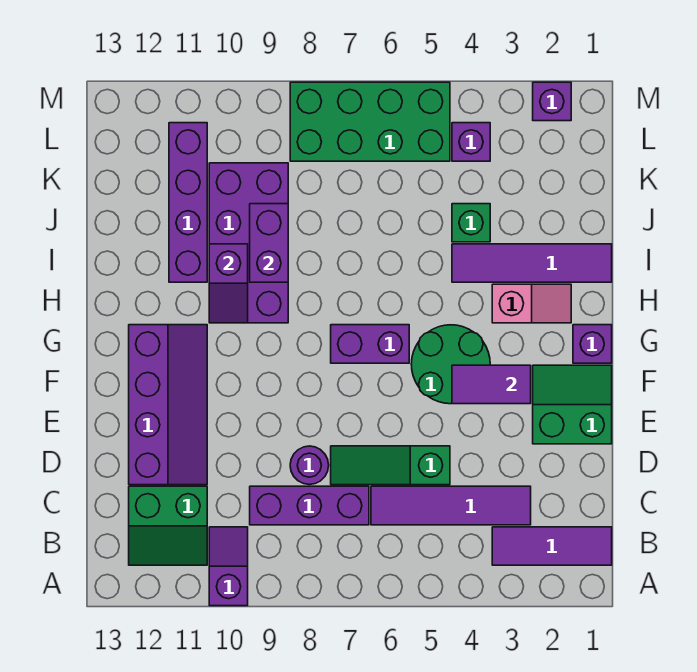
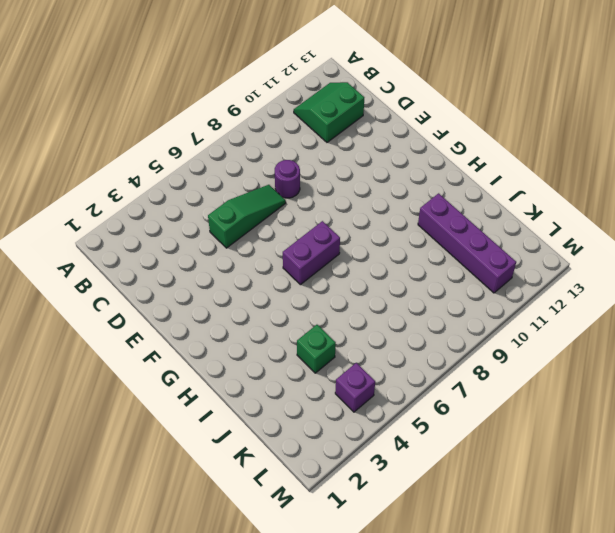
none -> purple 1x2 slope [209,527,248,606]
none -> purple 1x3 tile [492,527,612,565]
none -> purple 1x4 tile [371,486,531,525]

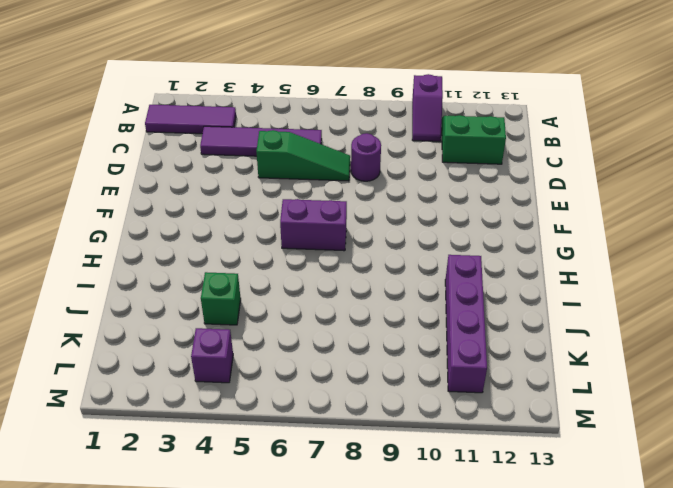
none -> purple 1x3 brick [250,486,369,525]
none -> purple 2x4 slope [129,325,207,485]
none -> green 2x2 slope [533,365,612,444]

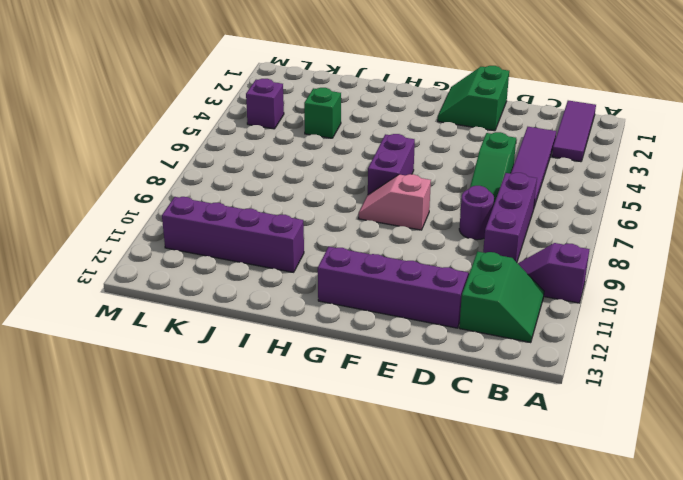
pink 1x2 slope [358,174,431,230] -> pink 1x2 slope turned to [492,284,571,323]
none -> green 2x2 round brick [411,325,490,404]
none -> purple 1x1 brick [573,325,612,363]
none -> purple 2x4 brick [209,163,288,323]

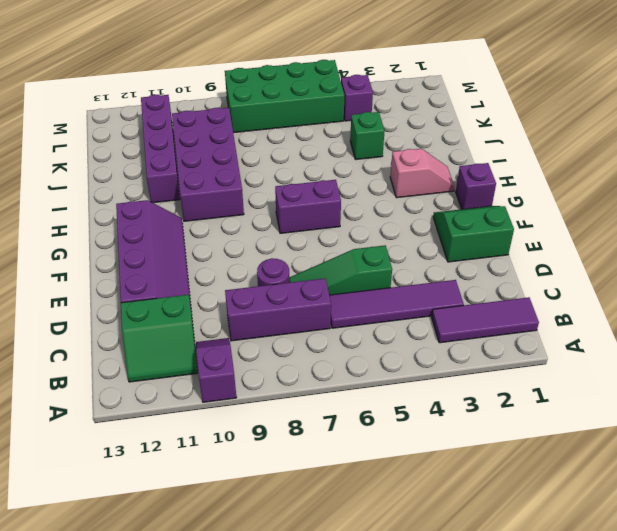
none -> green 2x2 round brick [411,325,490,404]
none -> purple 1x4 tile [452,244,612,282]
none -> purple 1x1 brick [533,82,571,121]

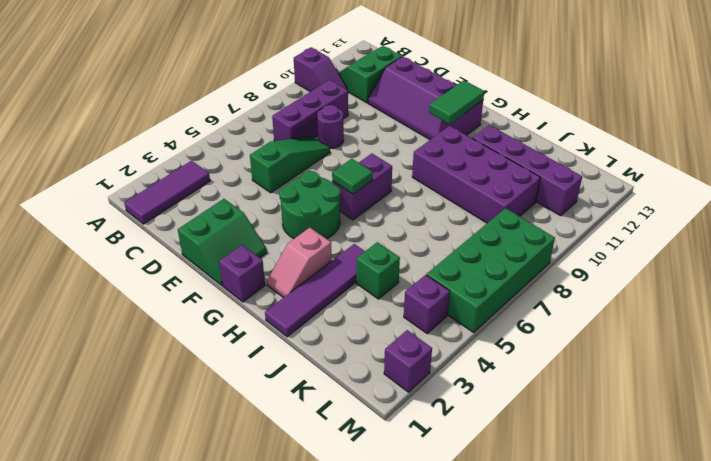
green 1x1 tile [332,159,373,194] -> none
green 1x2 tile [429,80,484,124] -> none
none -> purple 1x4 tile [371,486,531,525]
none -> purple 1x2 tile [452,365,531,404]
none -> purple 1x2 slope [209,244,248,323]

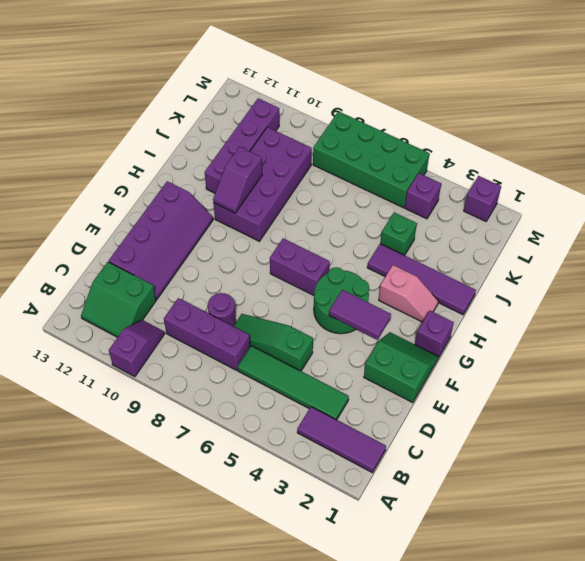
green 1x4 tile [238,346,349,420] -> purple 1x4 tile [371,486,531,525]
none -> purple 1x2 brick [250,204,288,282]

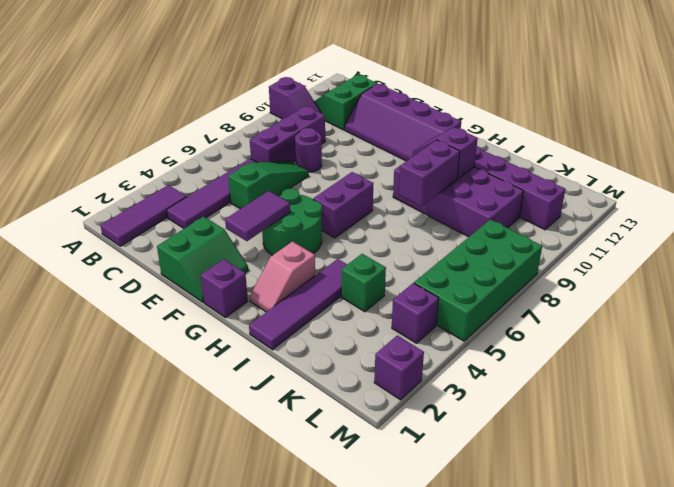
purple 1x2 brick [399,140,460,206] -> purple 1x2 brick turned to [250,204,288,282]

